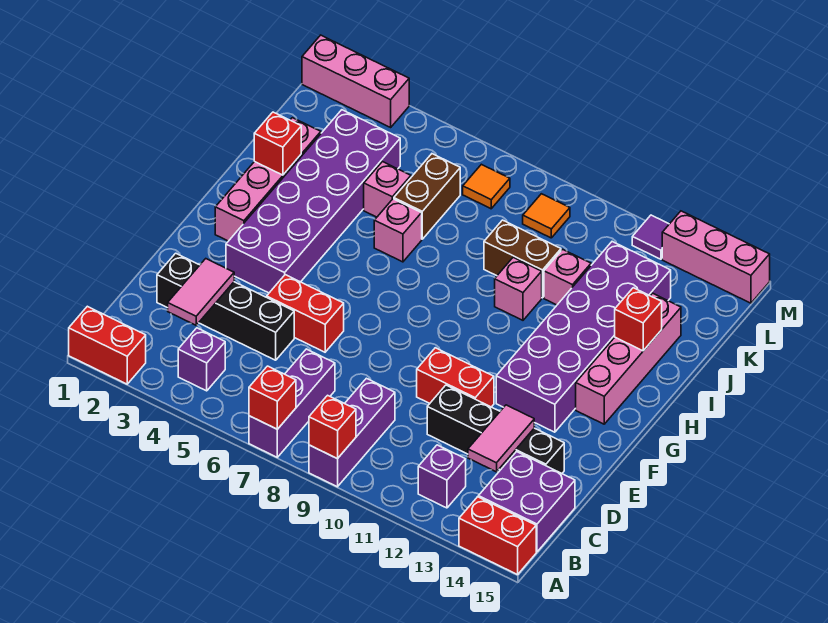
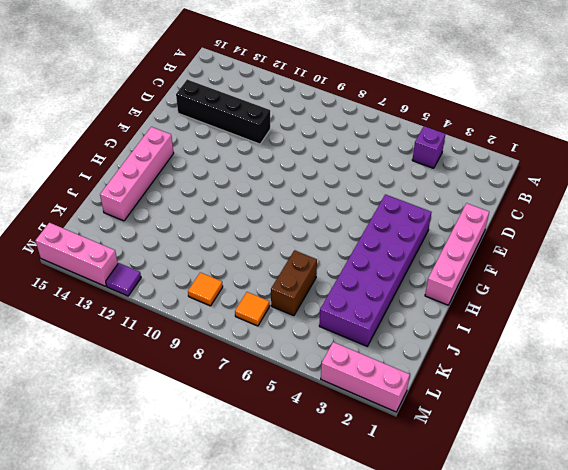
pink 1x4 brick [425,203,489,305] -> pink 1x4 brick moved to [215,118,321,241]
none -> red 1x2 brick [69,306,146,384]
none -> purple 1x3 brick [249,349,335,457]
none -> purple 1x3 brick [309,378,395,487]
none -> red 1x2 brick [459,497,536,575]

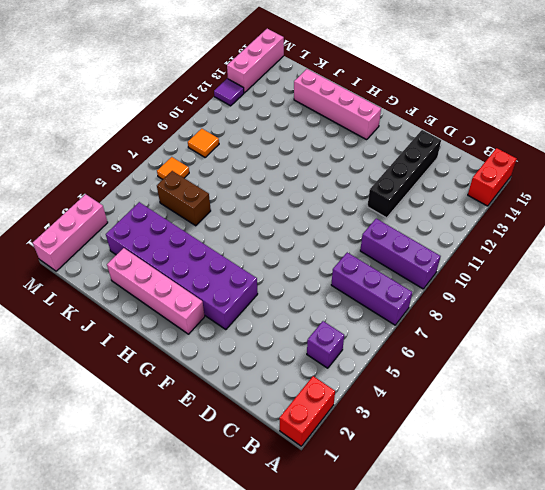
none -> purple 1x1 brick [418,445,466,508]
none -> purple 2x2 brick [478,452,575,552]
none -> black 1x4 brick [157,253,294,360]
none -> red 1x2 brick [267,275,344,352]

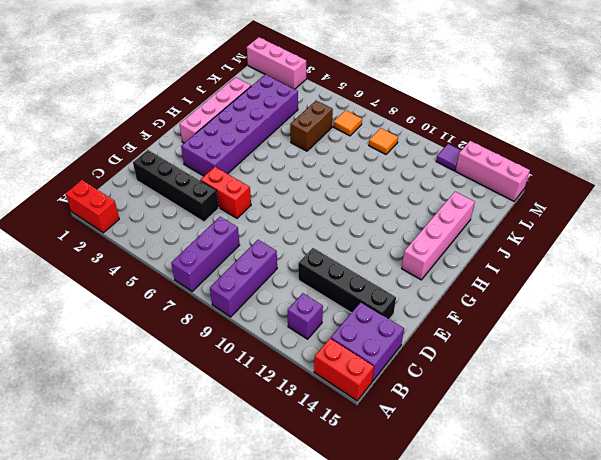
none -> purple 1x1 brick [178,328,225,391]
none -> red 1x2 brick [417,348,494,407]
none -> purple 2x6 brick [496,242,671,432]
none -> pink 1x1 brick [374,199,422,262]

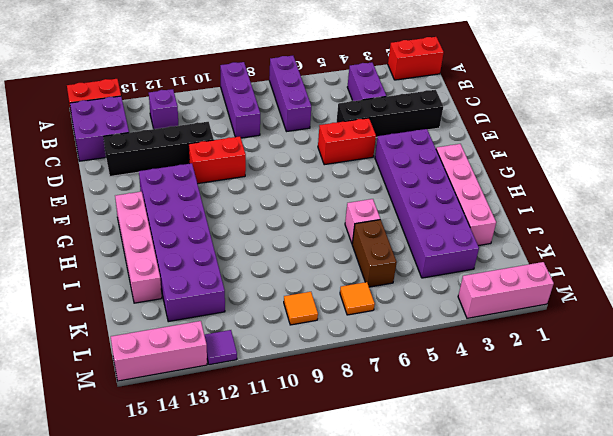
purple 1x2 brick [347,62,386,101] -> purple 1x1 brick [178,328,225,391]
none -> pink 1x1 brick [495,257,542,320]
none -> pink 1x1 brick [364,162,411,217]
none -> brown 1x2 brick [484,220,561,298]
none -> pink 1x1 brick [544,249,591,305]

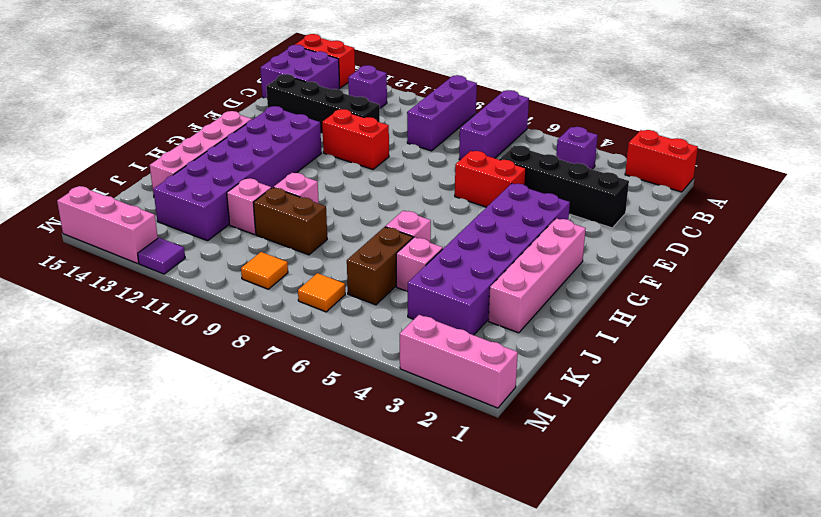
none -> red 1x1 brick [249,366,296,429]
none -> red 1x1 brick [309,395,356,459]
none -> pink 1x2 tile [168,259,234,325]
none -> pink 1x2 tile [468,405,534,472]

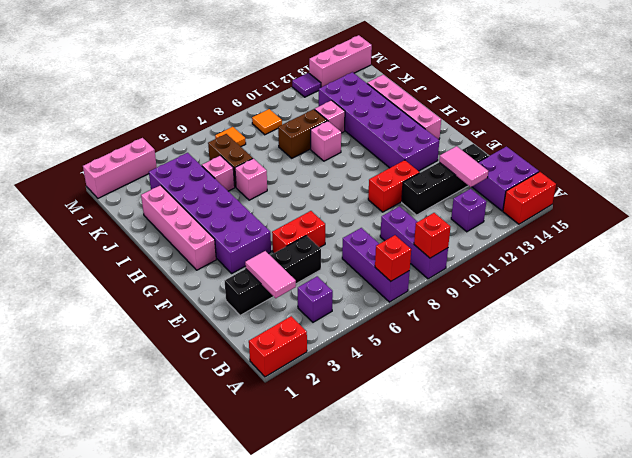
none -> red 1x1 brick [254,112,301,175]
none -> red 1x1 brick [615,288,662,351]

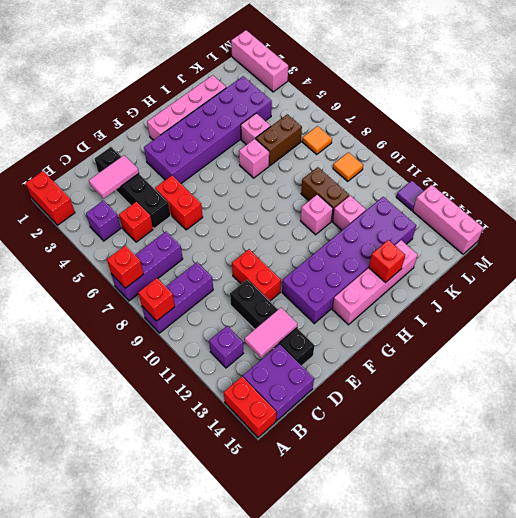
red 1x1 brick [119,202,153,242] -> red 1x1 brick moved to [254,112,301,175]

